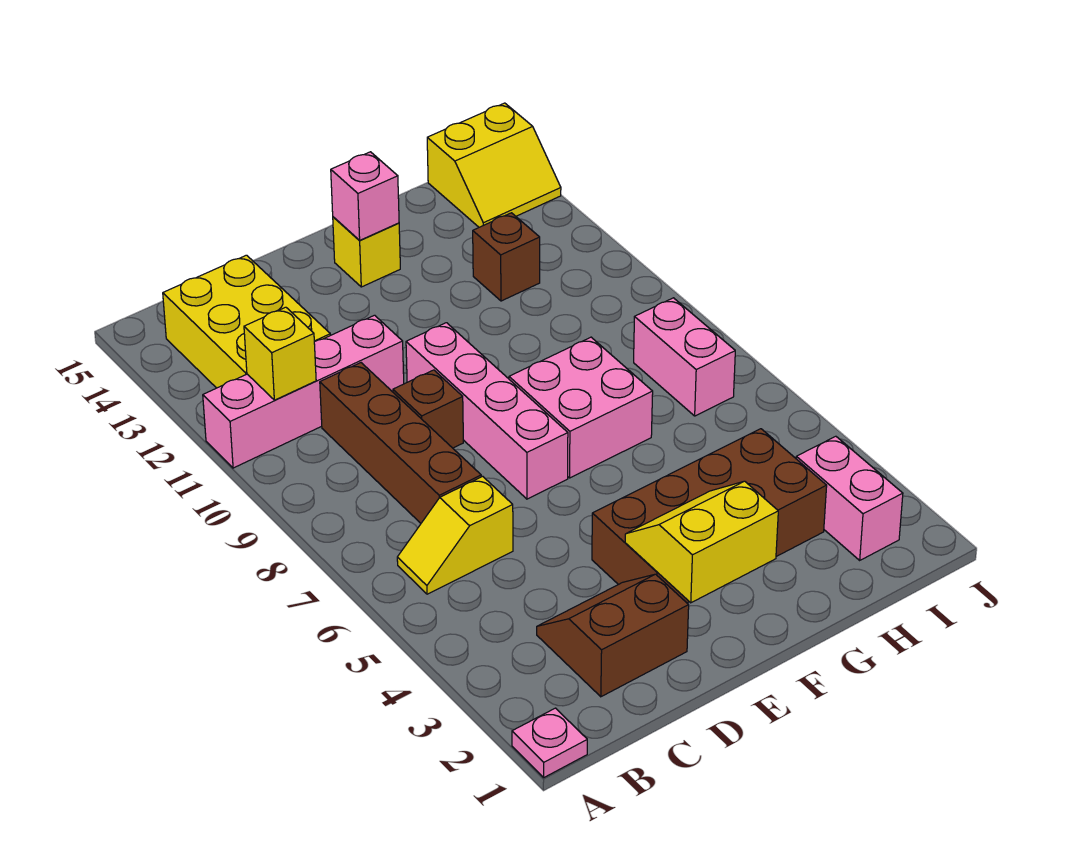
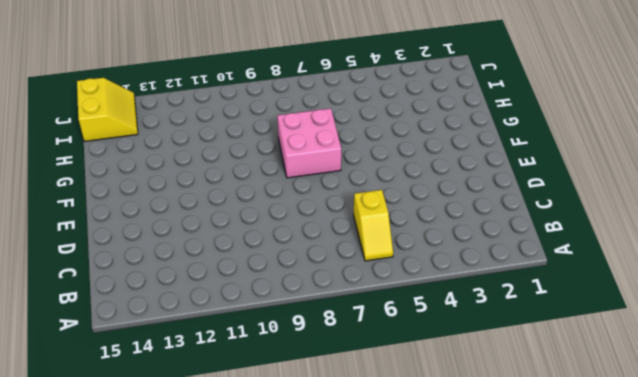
none -> pink 1x1 plate [512,708,587,777]
none -> pink 1x4 brick [203,315,404,468]
none -> yellow 2x3 brick [163,255,330,388]

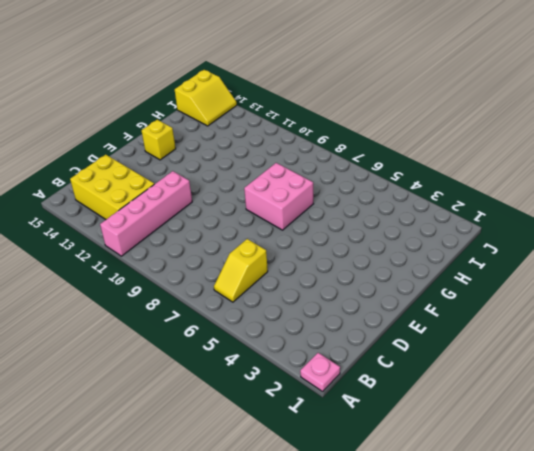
none -> brown 2x2 slope [537,574,689,697]
none -> brown 1x4 brick [320,363,481,523]
none -> brown 1x1 brick [393,370,463,448]

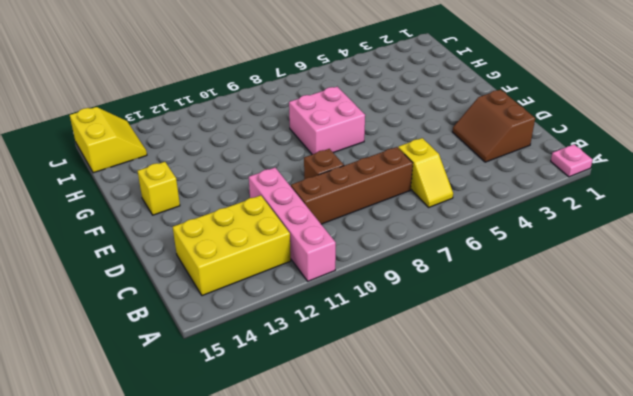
none -> brown 2x4 brick [592,429,827,603]
none -> pink 1x4 brick [406,323,568,499]
none -> brown 1x1 brick [473,213,540,301]

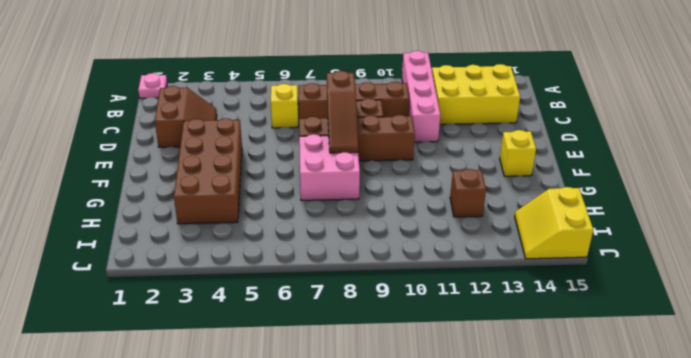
brown 1x3 slope [327,71,358,153] -> none
brown 1x4 brick [299,115,415,161] -> pink 1x4 brick [406,323,568,499]
none -> pink 1x2 brick [796,436,903,560]
none -> pink 1x2 brick [634,298,735,416]
none -> yellow 1x1 brick [244,307,316,400]

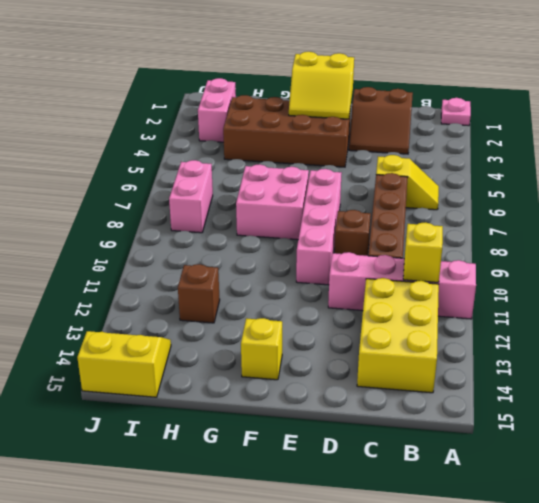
none -> pink 1x1 brick [331,152,399,240]

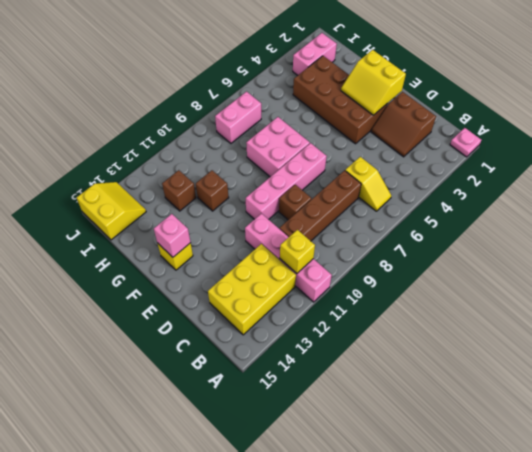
brown 1x1 brick [196,170,229,211] -> none

